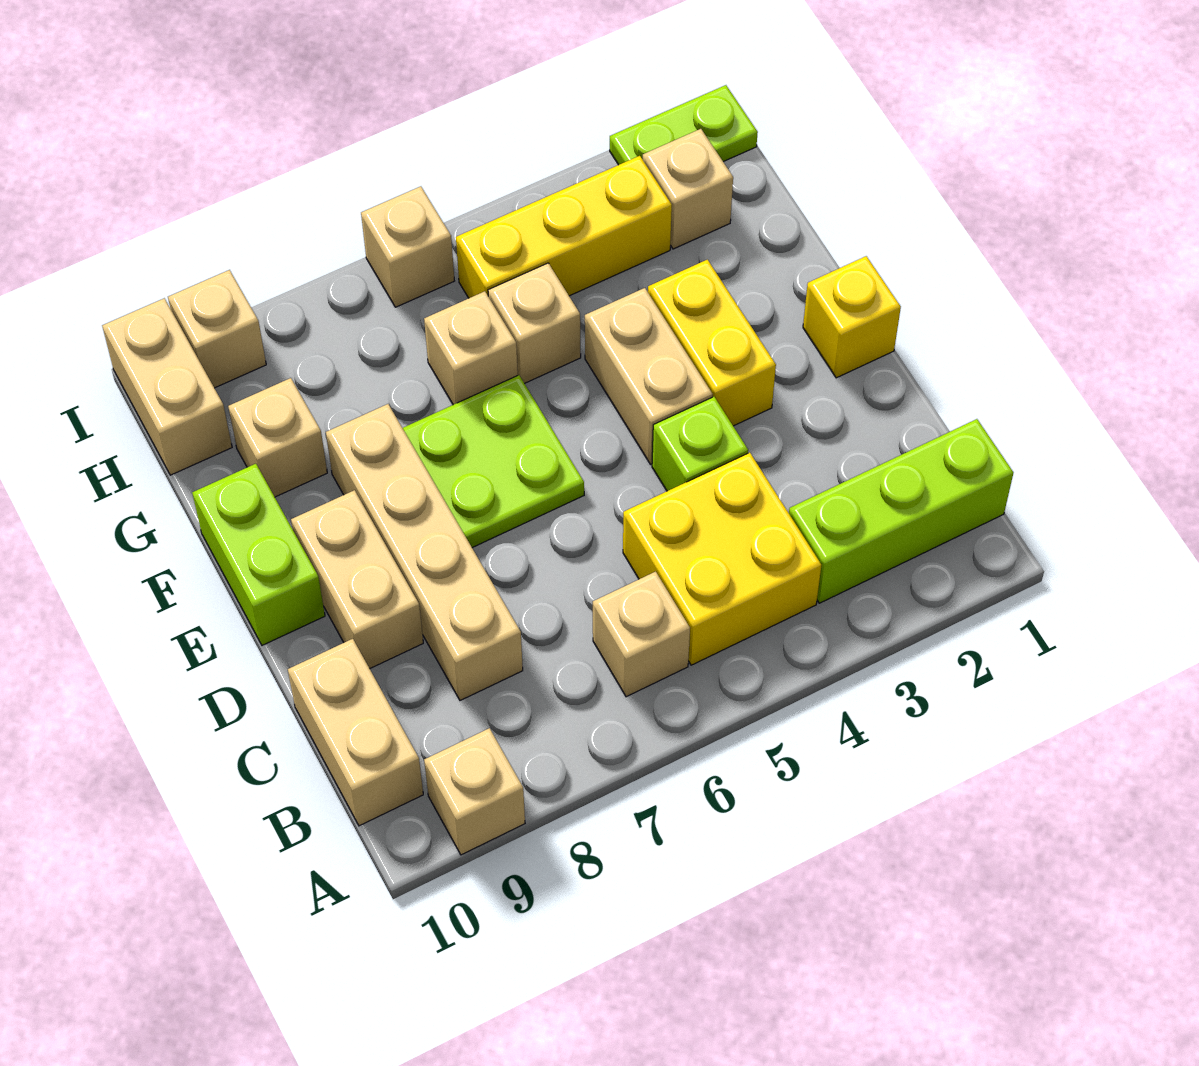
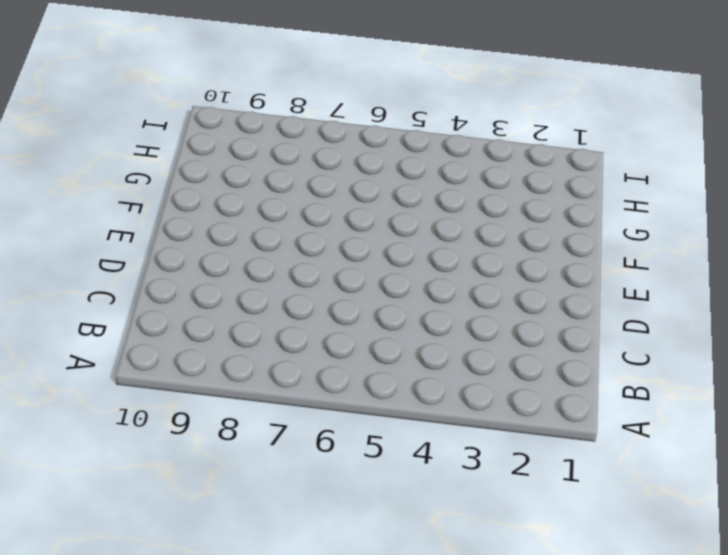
none -> tan 1x1 brick [424,728,525,855]
none -> lime 1x3 brick [789,419,1013,603]
none -> yellow 2x2 brick [623,453,821,665]

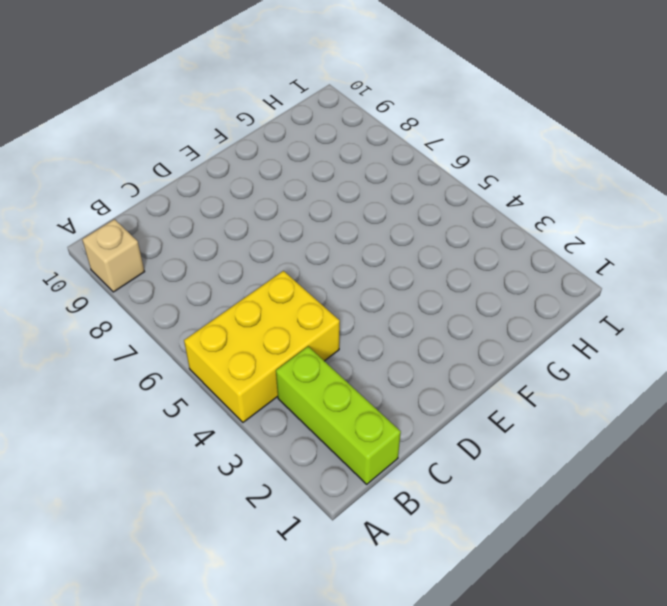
yellow 2x3 brick [184,271,340,422] -> yellow 2x2 brick [623,453,821,665]
none -> tan 1x1 brick [593,572,690,697]
none -> tan 1x2 brick [288,639,423,826]
none -> tan 1x4 brick [326,404,523,701]

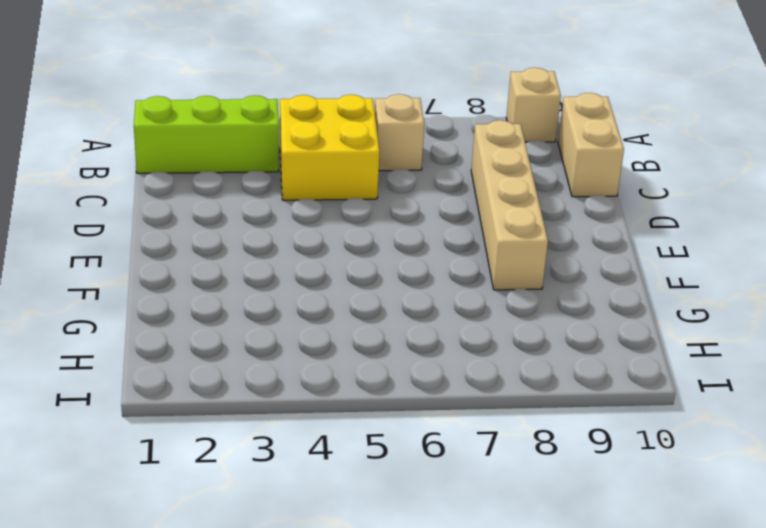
none -> lime 1x1 brick [652,397,748,491]
none -> tan 1x2 brick [291,490,423,669]
none -> yellow 1x1 brick [803,256,901,378]

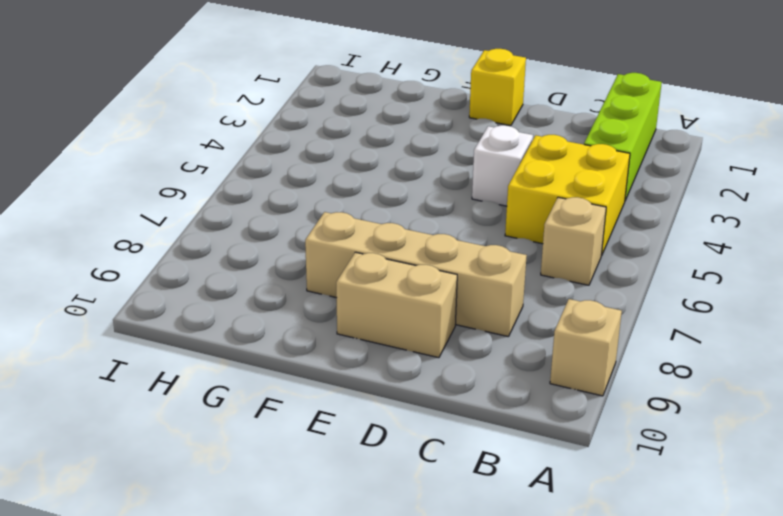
white 1x1 brick [472,125,533,206] -> lime 1x1 brick [652,397,748,491]
none -> tan 1x2 brick [288,639,423,826]
none -> yellow 1x2 brick [648,260,776,426]
none -> tan 1x2 brick [585,288,713,464]

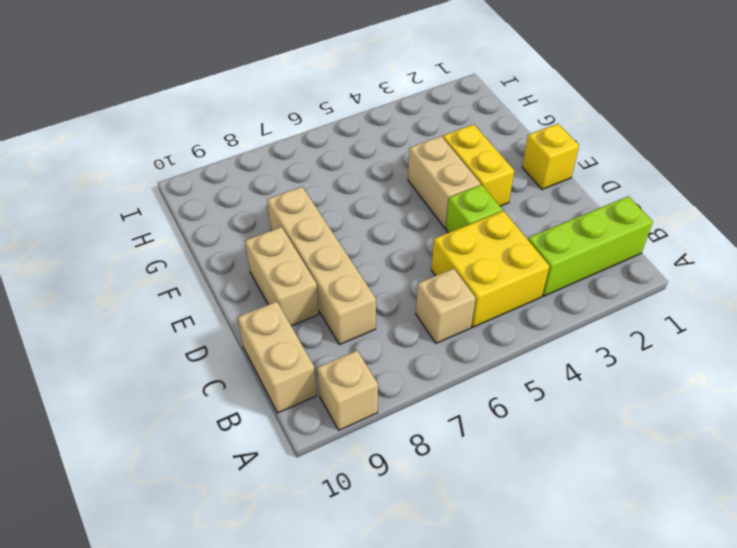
none -> lime 2x2 plate [403,375,584,548]
none -> lime 1x2 brick [192,464,325,645]
none -> tan 1x1 brick [488,263,581,383]

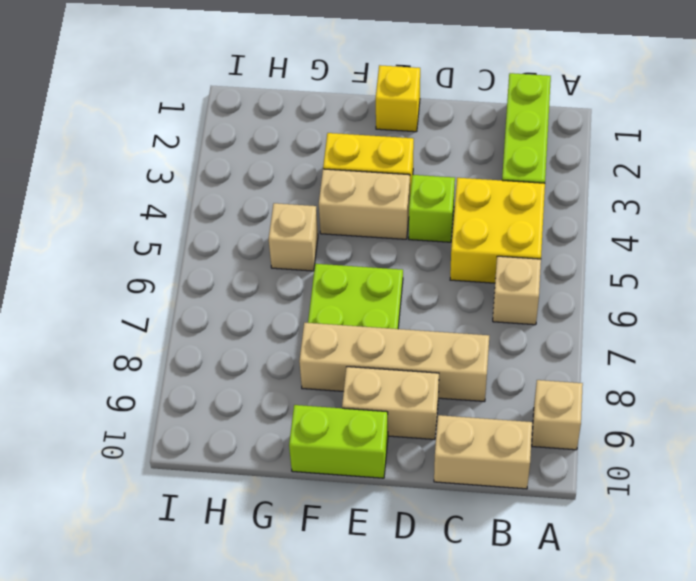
none -> tan 1x1 brick [424,291,518,405]
none -> tan 1x1 brick [228,378,327,497]
none -> tan 1x1 brick [643,129,733,249]

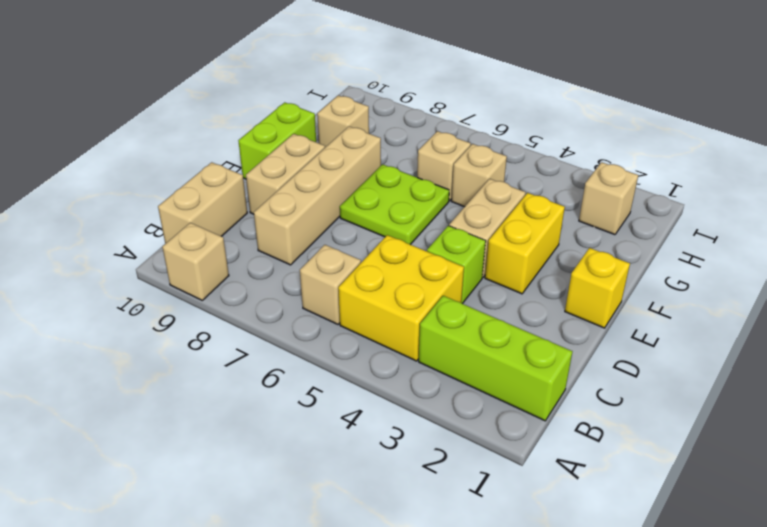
none -> yellow 1x3 brick [456,156,672,298]
none -> tan 1x2 brick [102,298,232,475]
none -> lime 1x2 plate [610,85,758,165]

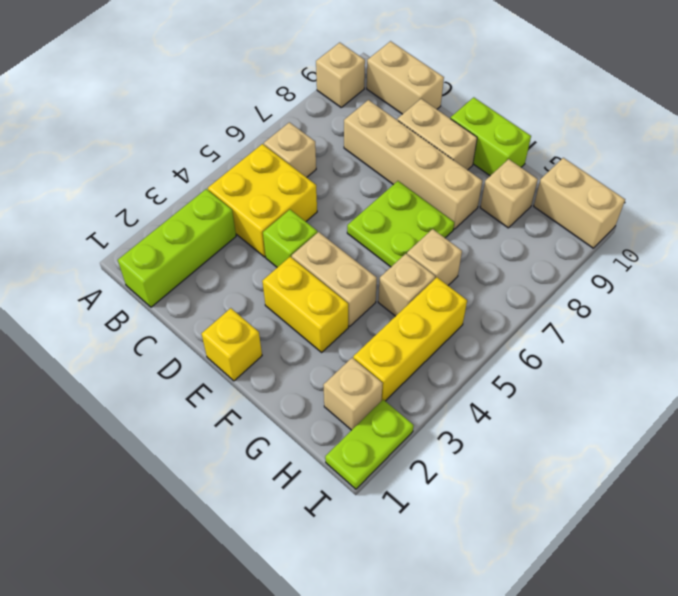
none -> tan 1x1 brick [361,186,454,307]
none -> tan 1x1 brick [168,270,266,388]

